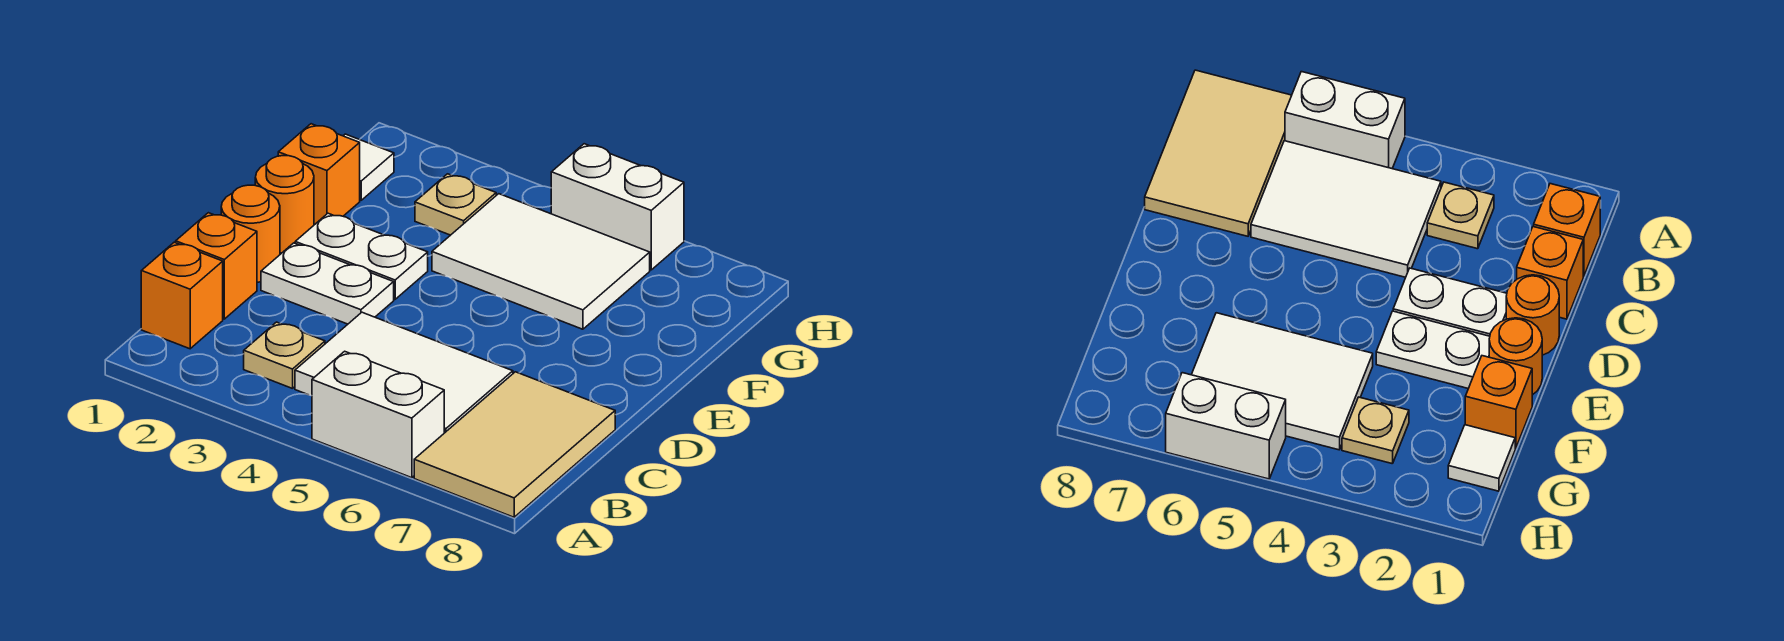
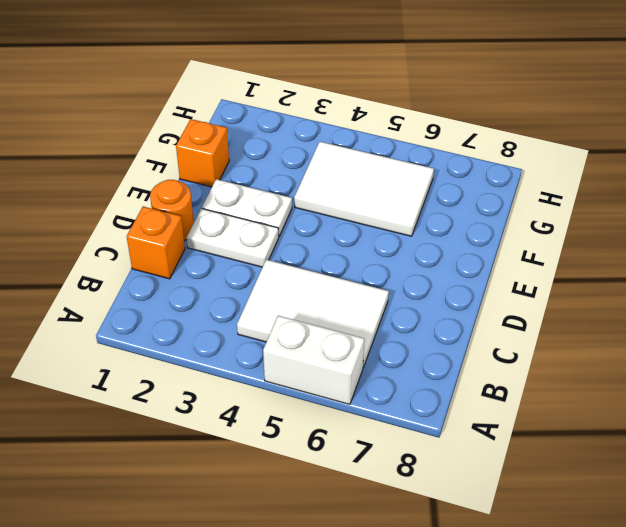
none -> tan 2x3 tile [414,372,615,517]
none -> orange 1x1 brick [141,242,223,349]
none -> tan 1x1 plate [244,322,325,389]

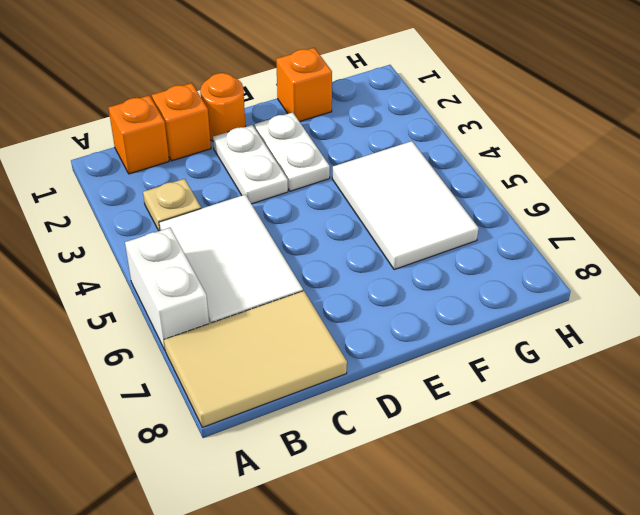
none -> orange 1x1 round brick [255,156,314,253]
none -> white 1x1 tile [343,134,394,200]
none -> tan 1x1 plate [415,174,496,235]

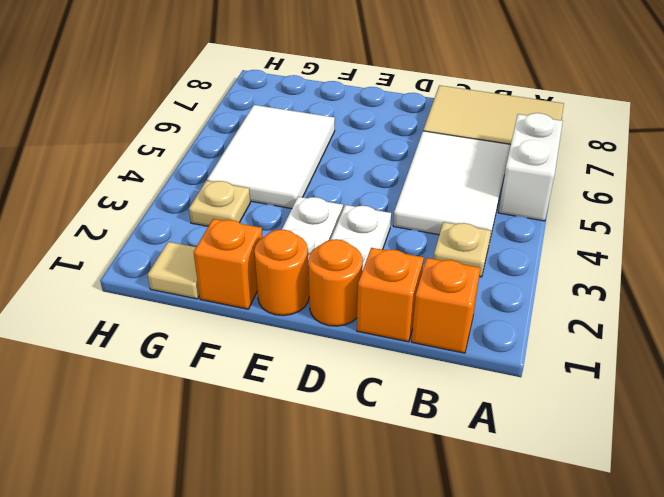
tan 1x1 tile [148,242,199,299] -> white 1x1 tile [343,134,394,200]
none -> white 1x2 brick [551,144,684,270]

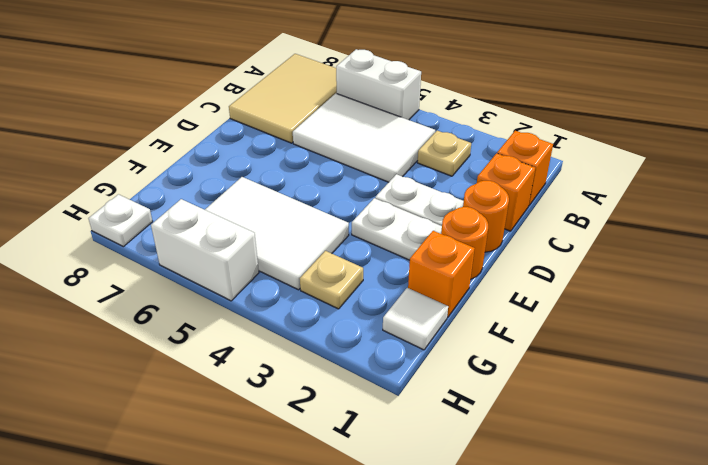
white 1x1 plate [88,194,153,247] -> none

